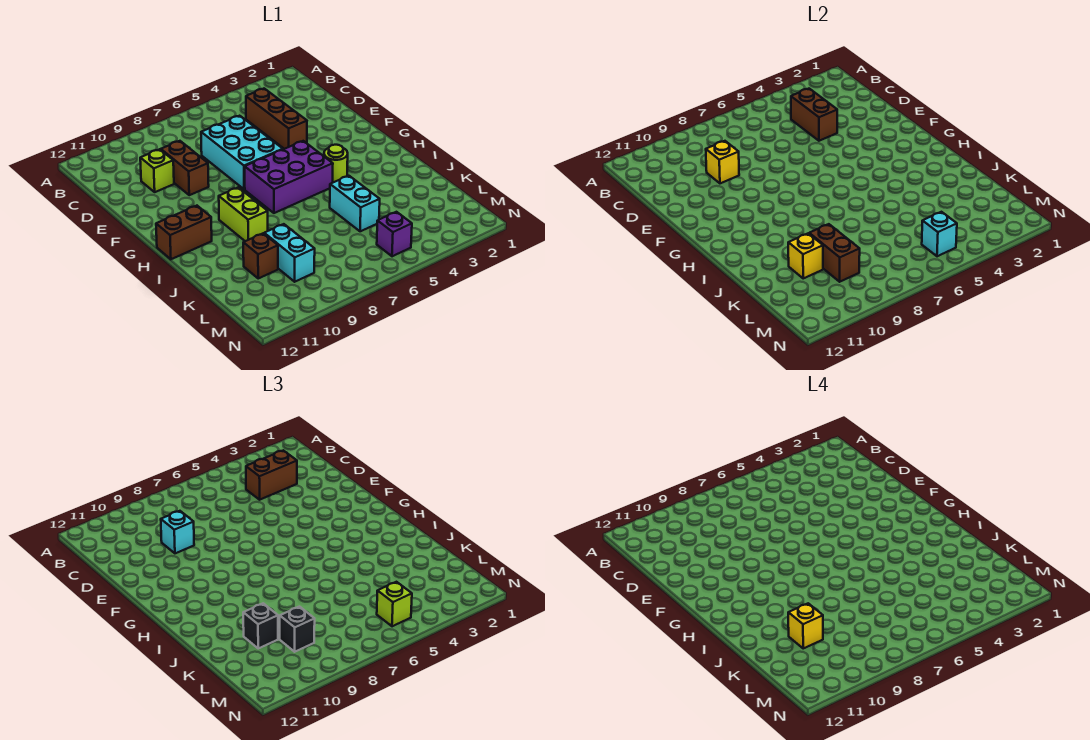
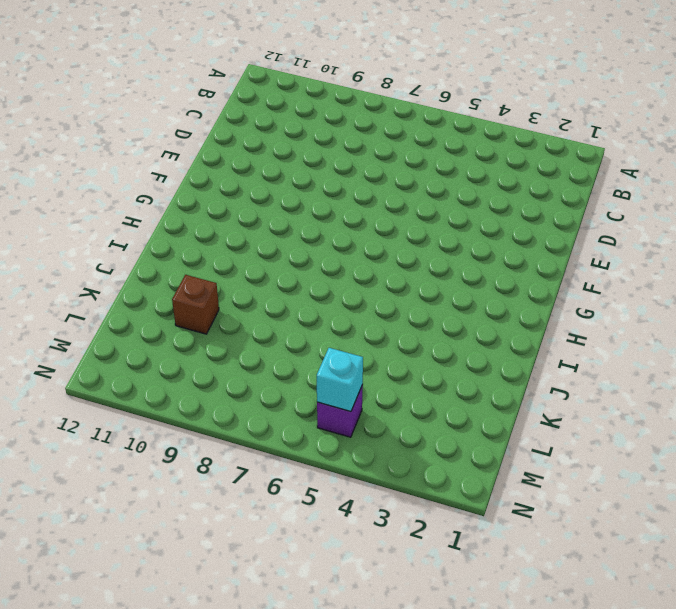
none -> brown 1x3 brick [246,89,307,149]
none -> cyan 2x3 brick [201,116,283,189]
none -> brown 1x2 brick [161,141,209,195]

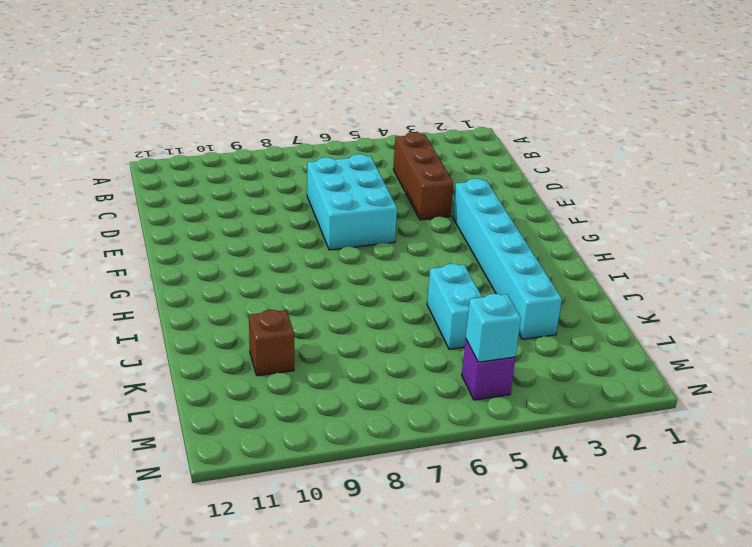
cyan 1x6 brick [453,179,562,339] -> none
none -> brown 1x2 brick [161,141,209,195]
none -> lime 1x1 brick [140,149,174,192]
none -> purple 2x3 brick [245,141,333,213]

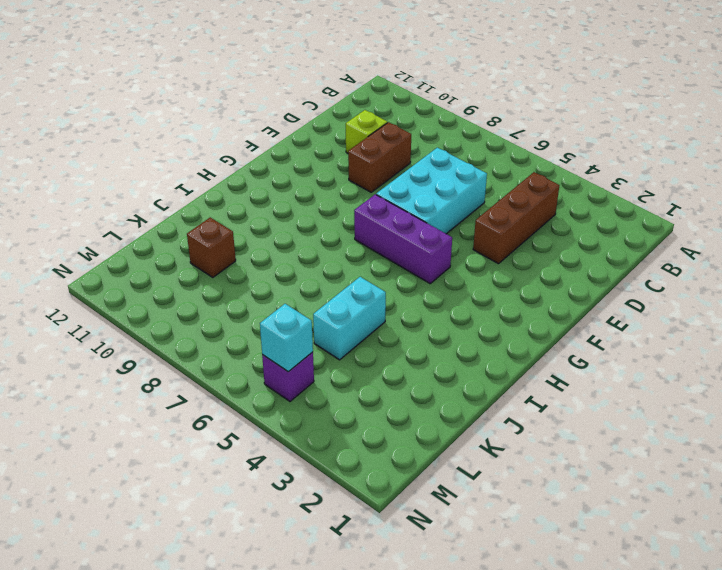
purple 1x3 brick [354,194,452,283] -> purple 2x3 brick [245,141,333,213]
none -> lime 1x1 round brick [324,145,348,182]
none -> lime 1x2 brick [219,187,268,241]
none -> brown 1x2 brick [156,206,212,259]

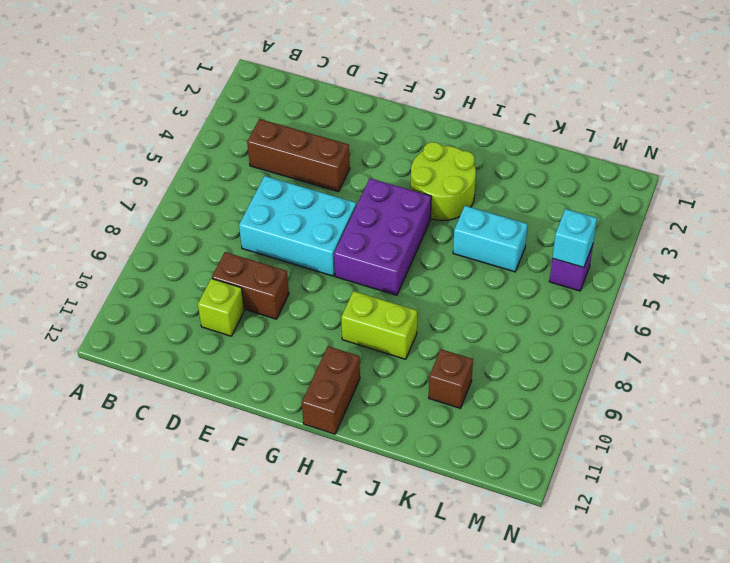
lime 2x2 round brick [411,142,476,221] -> lime 1x1 round brick [324,145,348,182]
none -> cyan 1x2 brick [264,224,315,282]
none -> brown 1x2 brick [791,89,837,141]
none -> yellow 1x1 brick [706,141,739,183]

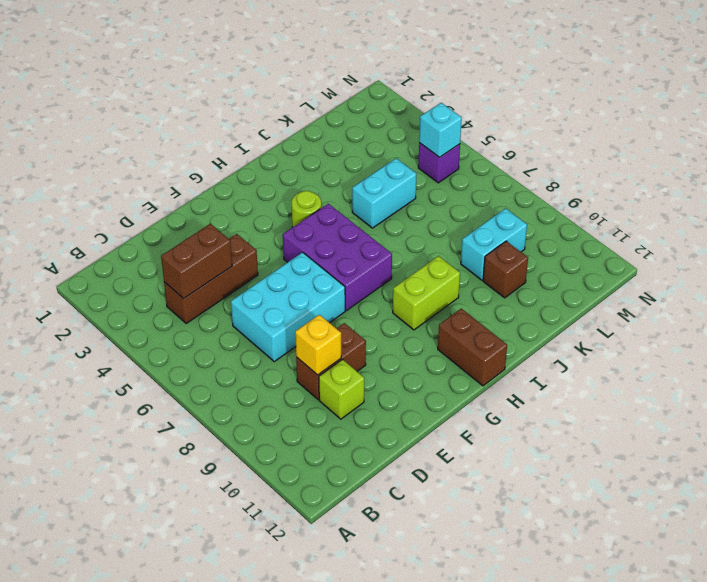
none -> brown 1x2 brick [809,224,860,282]
none -> yellow 1x1 brick [788,233,823,278]
none -> brown 1x2 brick [246,450,297,500]

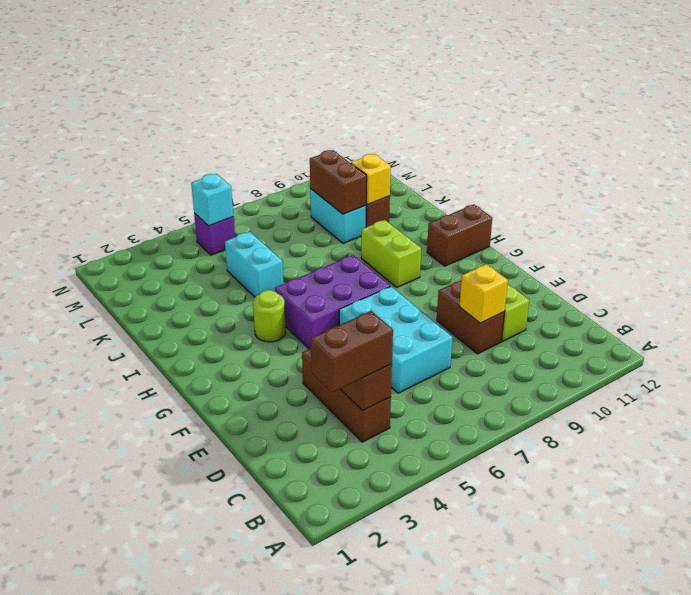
none -> cyan 1x1 brick [161,511,194,553]
none -> black 1x1 brick [243,603,278,648]
none -> black 1x1 brick [280,607,315,652]

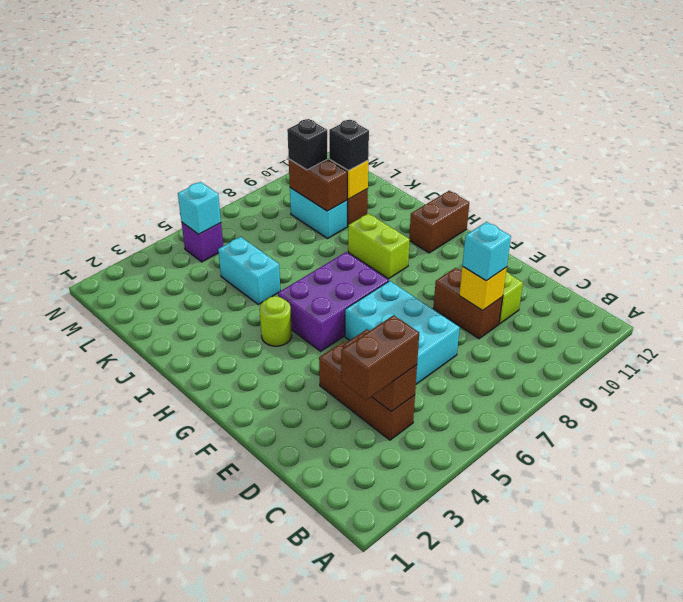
none -> lime 1x1 brick [377,582,412,626]
none -> yellow 1x1 brick [788,603,823,648]

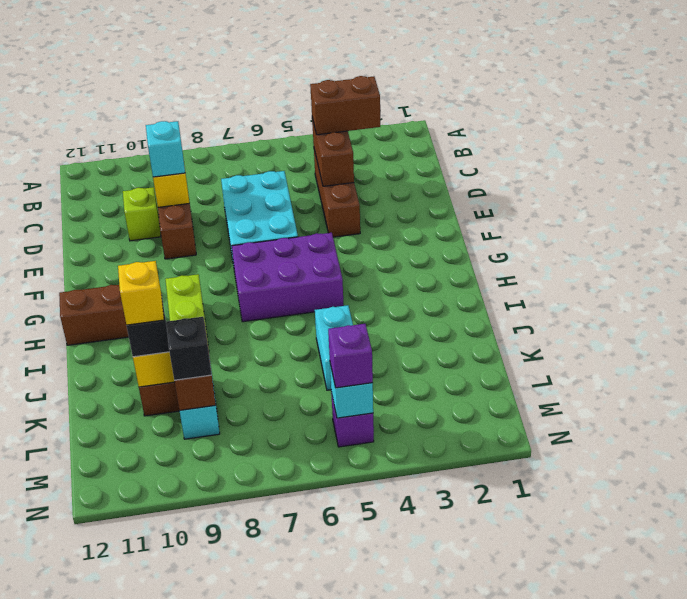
purple 1x1 brick [328,324,373,388] -> lime 1x1 brick [377,582,412,626]
none -> lime 1x1 round brick [324,145,348,182]

